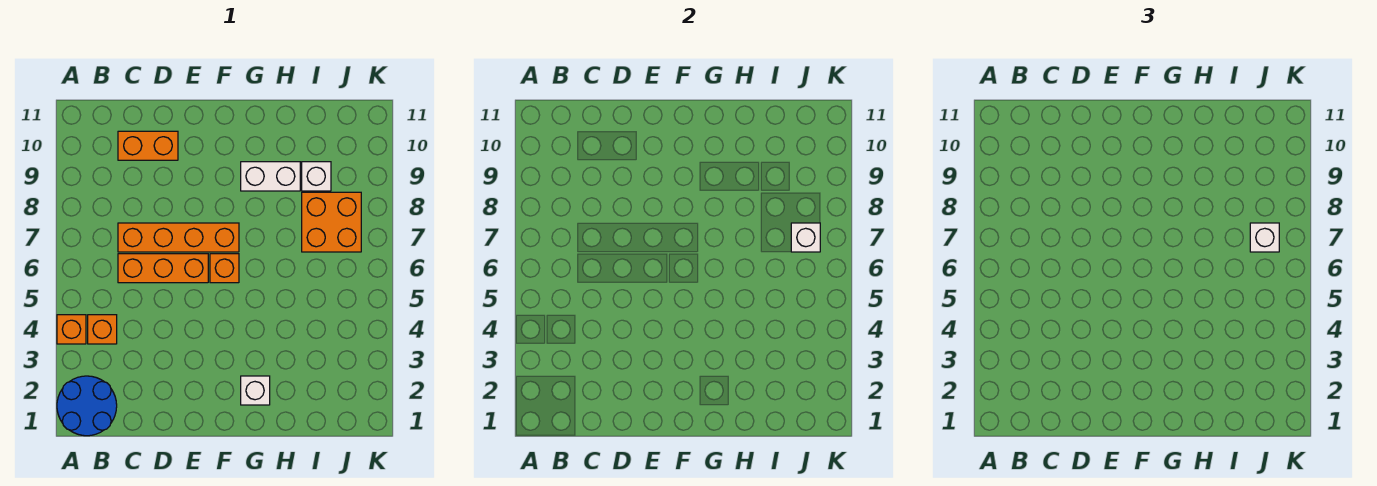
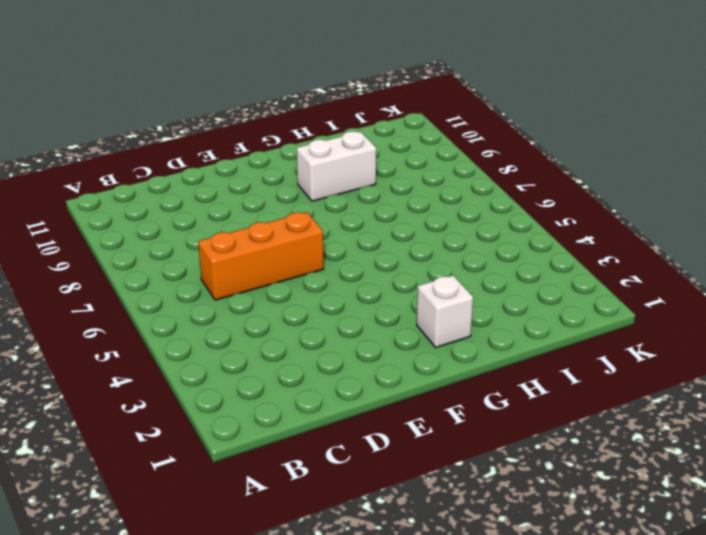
none -> blue 2x2 round brick [57,376,117,436]
none -> orange 1x1 brick [57,315,86,344]
none -> orange 1x1 brick [88,315,117,344]

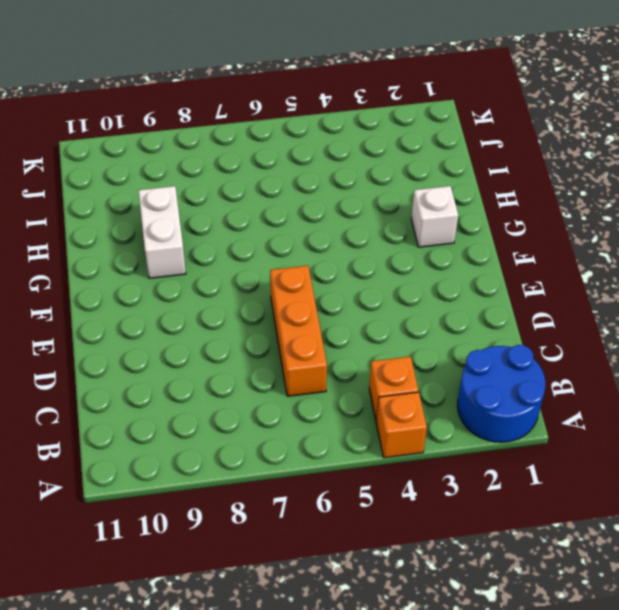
none -> orange 1x4 brick [118,223,239,252]
none -> orange 1x2 brick [118,131,178,160]
none -> orange 1x1 brick [210,254,239,283]

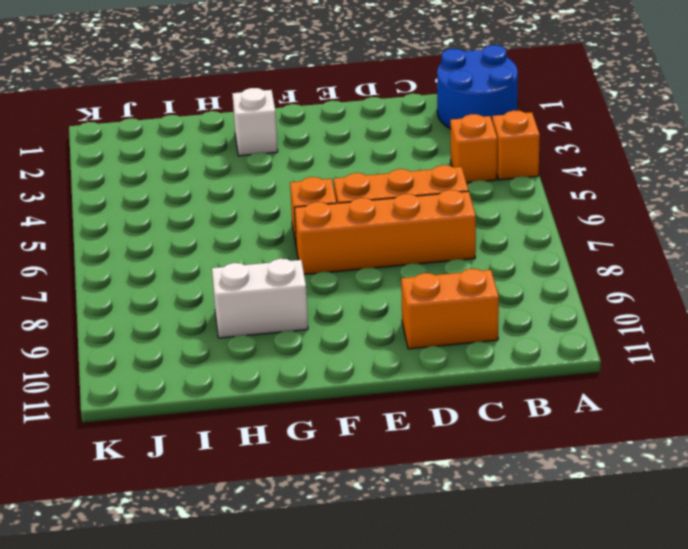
none -> orange 2x2 brick [302,192,361,252]
none -> white 1x1 brick [302,162,331,191]
none -> white 1x1 brick [791,223,820,252]

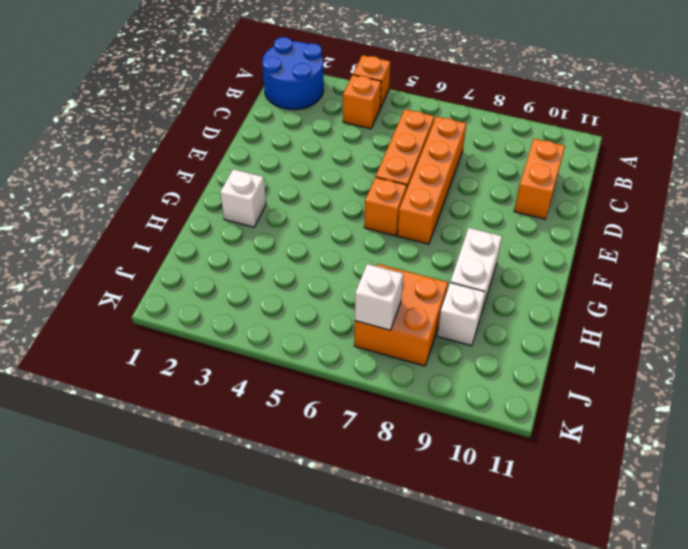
none -> white 1x1 brick [1250,223,1279,252]

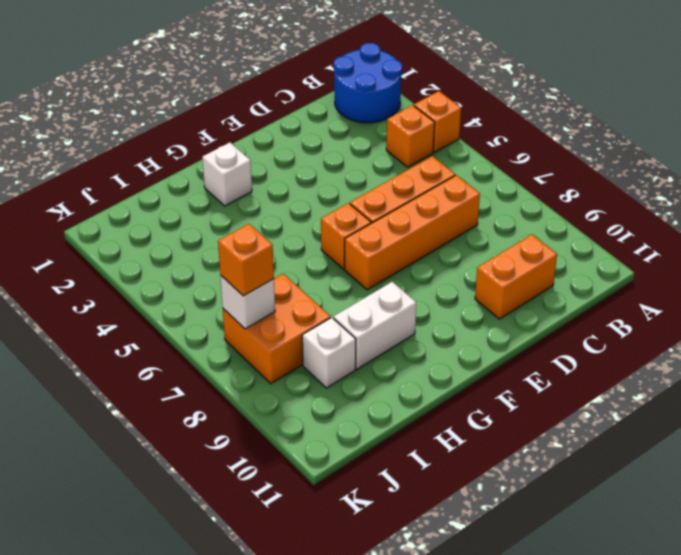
orange 1x1 brick [218,224,274,296] -> white 1x1 brick [1250,223,1279,252]

